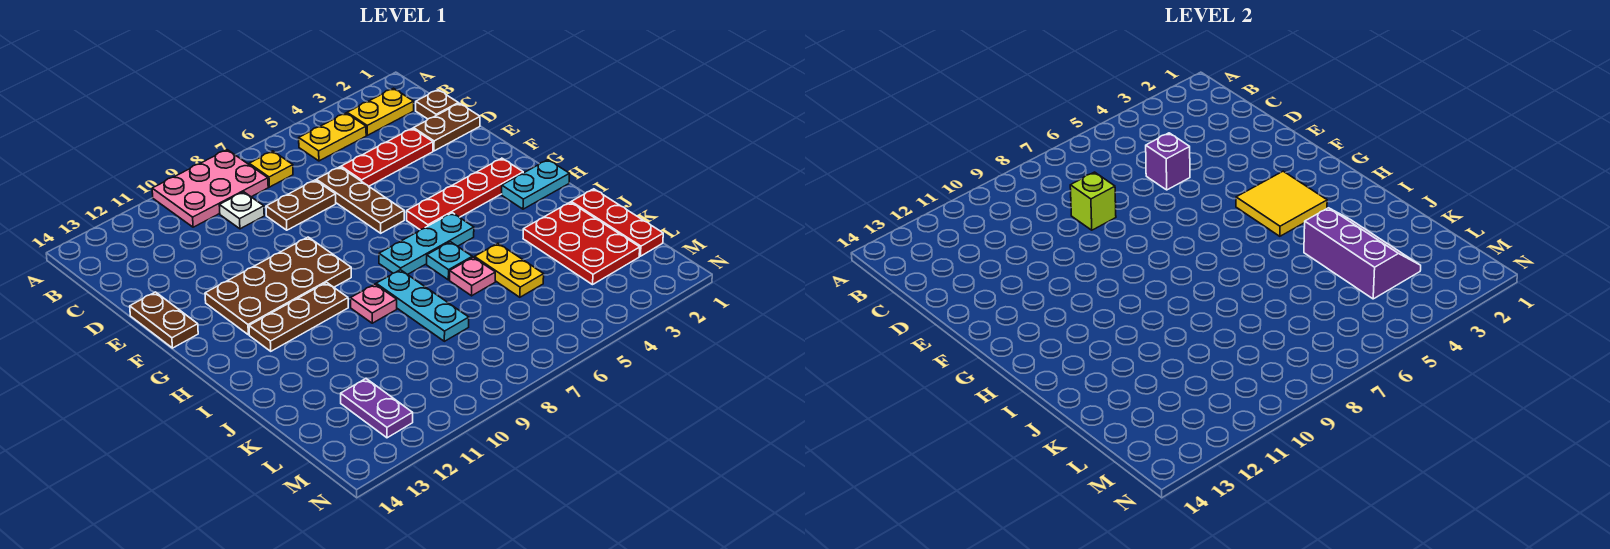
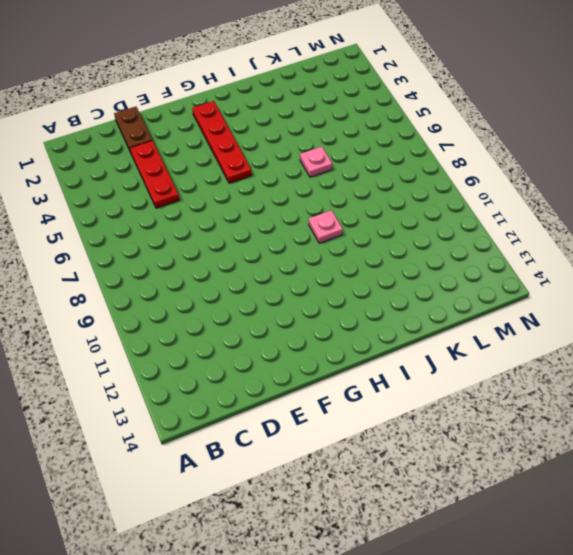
none -> pink 2x3 plate [152,150,268,227]
none -> yellow 1x2 plate [347,88,414,135]
none -> yellow 1x2 plate [299,113,366,161]

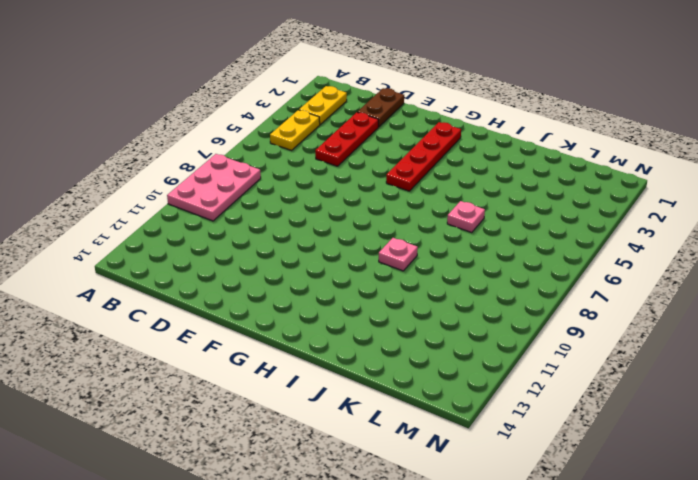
none -> yellow 1x1 plate [249,151,293,187]
none -> brown 1x1 plate [416,90,458,119]
none -> white 1x1 plate [219,192,264,229]

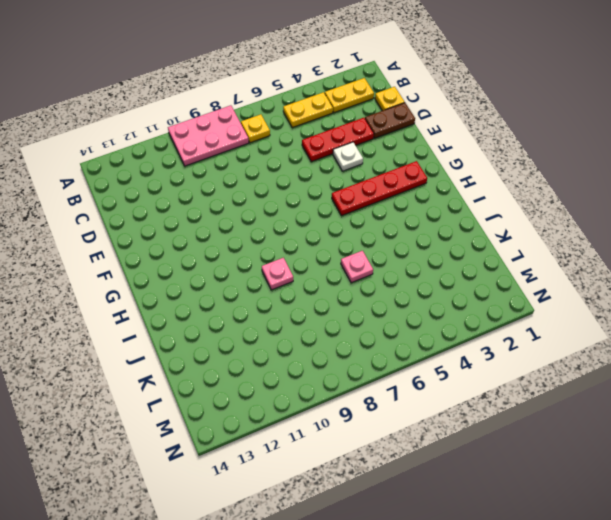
yellow 1x1 plate [375,87,405,111] -> brown 1x1 plate [416,90,458,119]
white 1x1 plate [333,142,363,171] -> white 1x1 plate moved to [219,192,264,229]
none -> brown 1x3 plate [316,167,404,233]
none -> brown 1x2 plate [266,180,336,230]
none -> brown 1x2 plate [130,292,198,348]

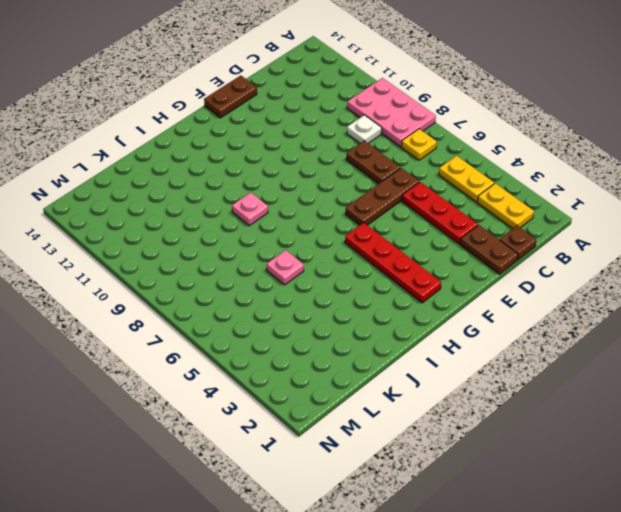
none -> brown 2x4 plate [205,237,351,335]
none -> cyan 1x2 plate [502,160,570,209]
none -> cyan 1x3 plate [379,213,474,275]

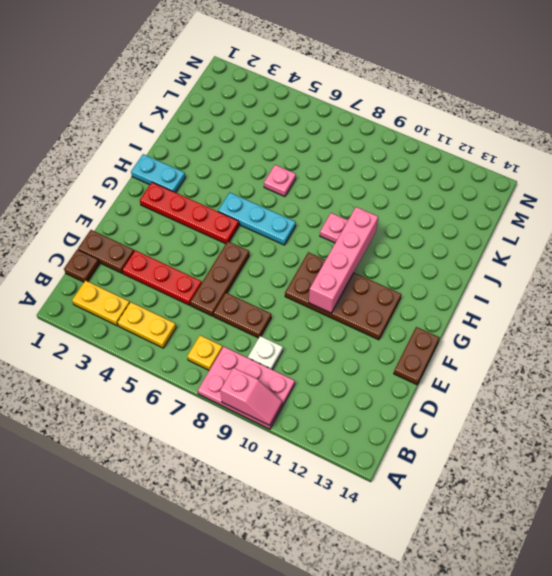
pink 1x2 slope [220,368,282,426] -> none
pink 1x4 brick [309,207,378,313] -> none
none -> brown 1x3 plate [249,282,348,351]
none -> cyan 1x1 plate [427,242,472,280]
none -> cyan 1x3 plate [376,270,469,341]

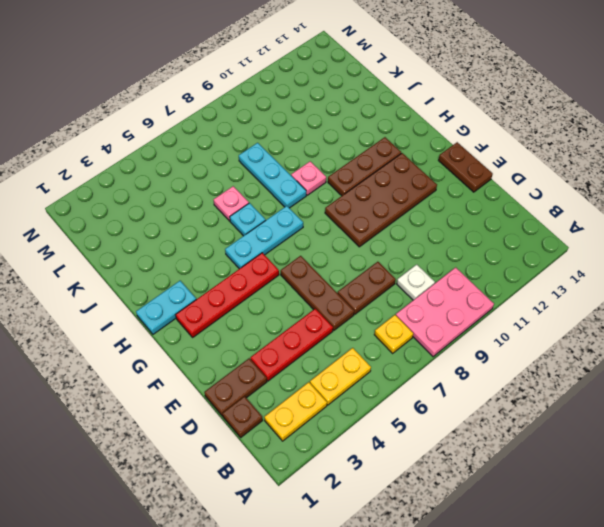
none -> red 1x3 plate [571,189,663,256]
none -> red 2x3 plate [523,202,640,285]
none -> yellow 1x2 plate [475,243,544,297]

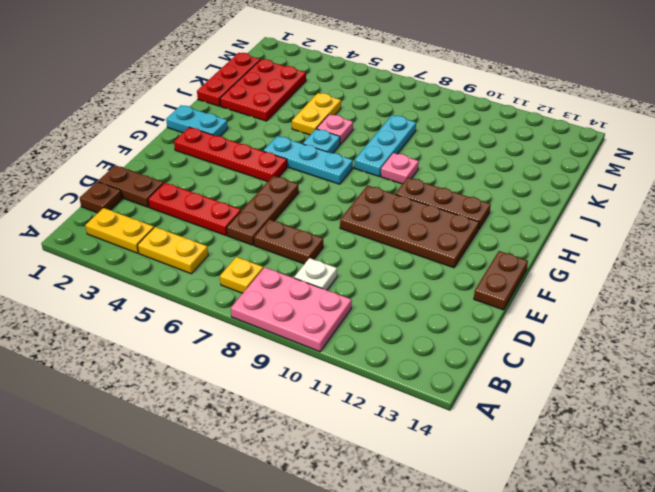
none -> purple 1x2 plate [341,379,413,438]
none -> purple 1x1 brick [1146,133,1190,190]
none -> lime 1x1 brick [1070,172,1116,230]

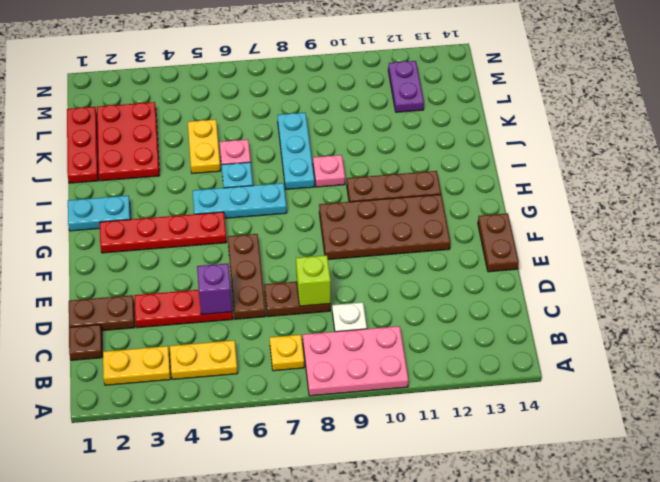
none -> yellow 2x2 tile [1236,171,1327,236]
none -> purple 2x3 slope [1304,208,1421,299]

